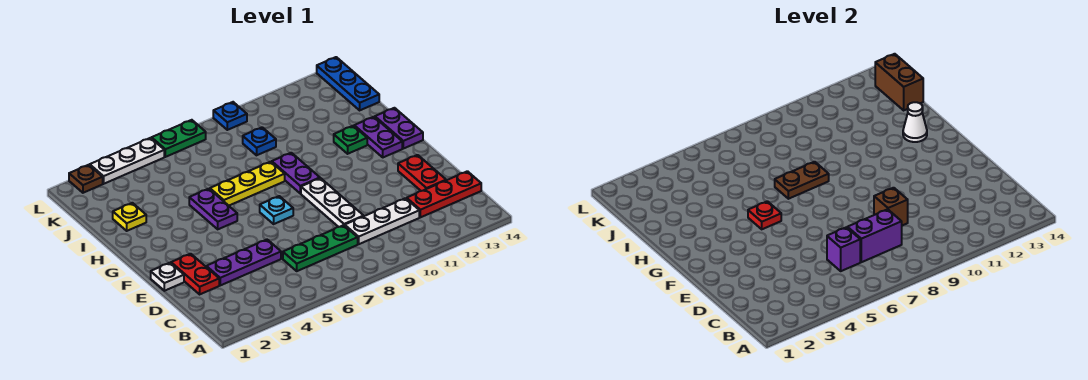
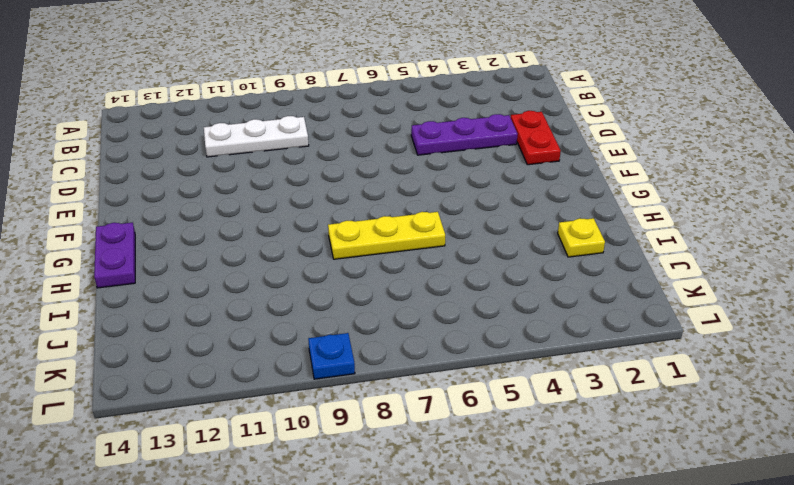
none -> green 1x3 plate [283,225,358,271]
none -> red 1x3 plate [407,171,481,217]
none -> white 1x3 plate [301,178,363,227]

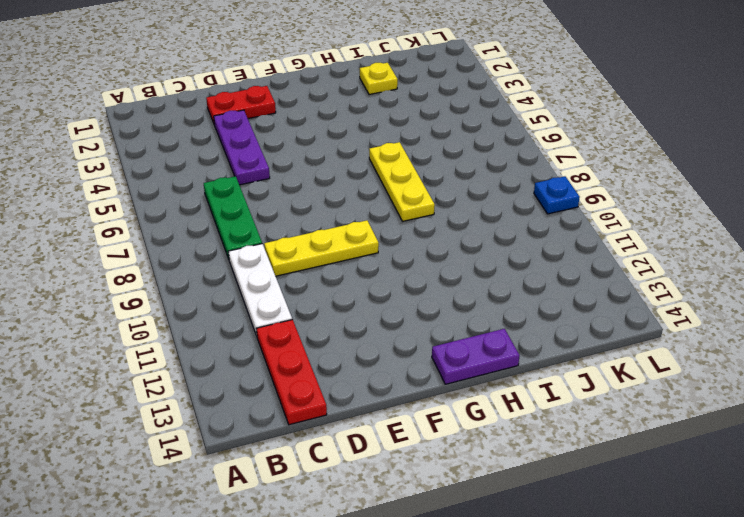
yellow 1x3 plate [264,220,379,276] -> white 1x3 plate [301,178,363,227]
none -> red 1x2 plate [398,155,446,191]
none -> white 1x1 plate [151,263,184,291]
none -> cyan 1x1 plate [260,196,293,224]

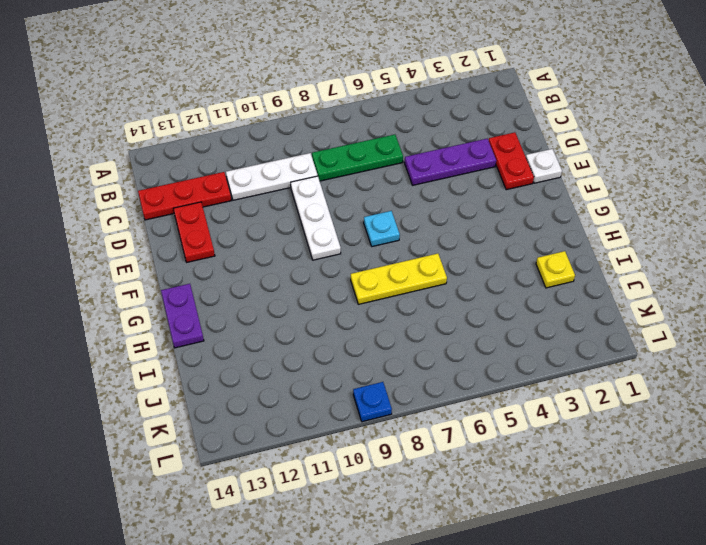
none -> purple 1x2 plate [189,189,237,229]
none -> purple 1x2 plate [272,153,320,193]
none -> purple 1x2 plate [354,117,402,157]

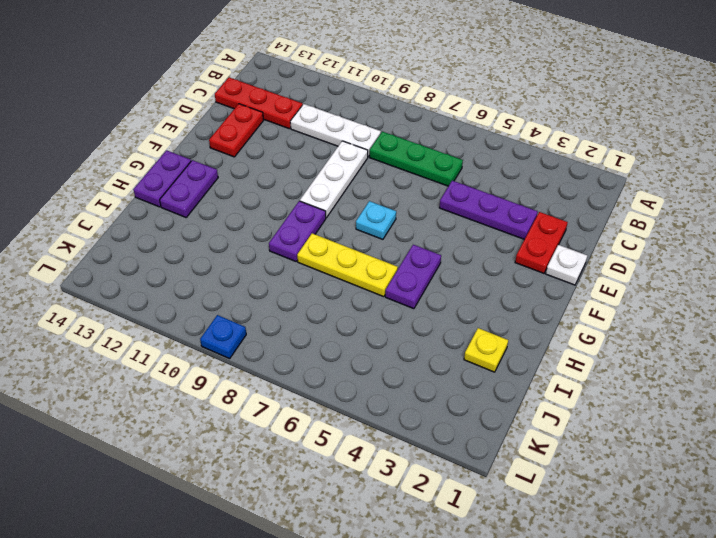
none -> green 1x1 plate [334,126,367,154]
none -> blue 1x1 plate [243,127,276,155]
none -> blue 1x3 plate [317,57,379,110]

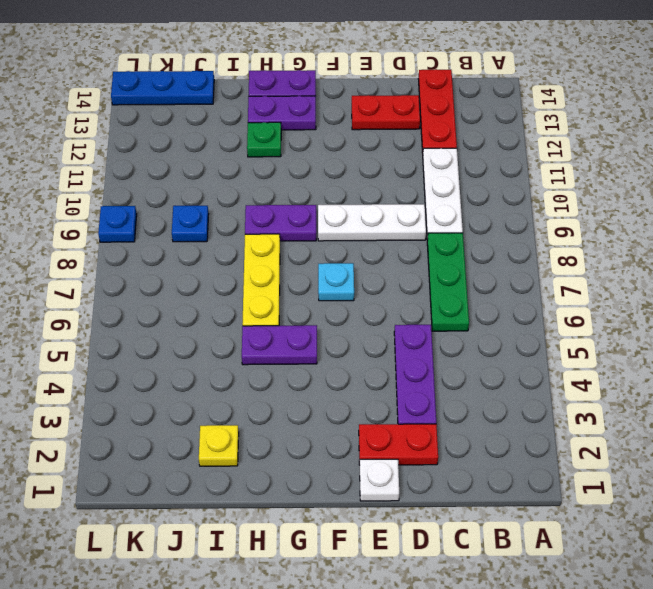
none -> brown 1x1 plate [69,165,103,193]
none -> white 1x3 plate [90,138,164,184]
none -> green 1x2 plate [152,120,206,157]

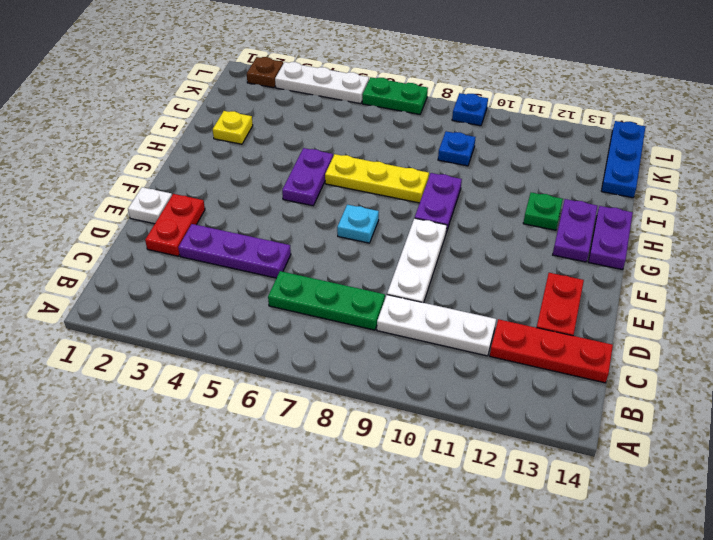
none -> purple 1x1 brick [827,227,860,271]
none -> purple 1x2 brick [847,209,902,262]
none -> brown 1x1 brick [874,188,908,225]

